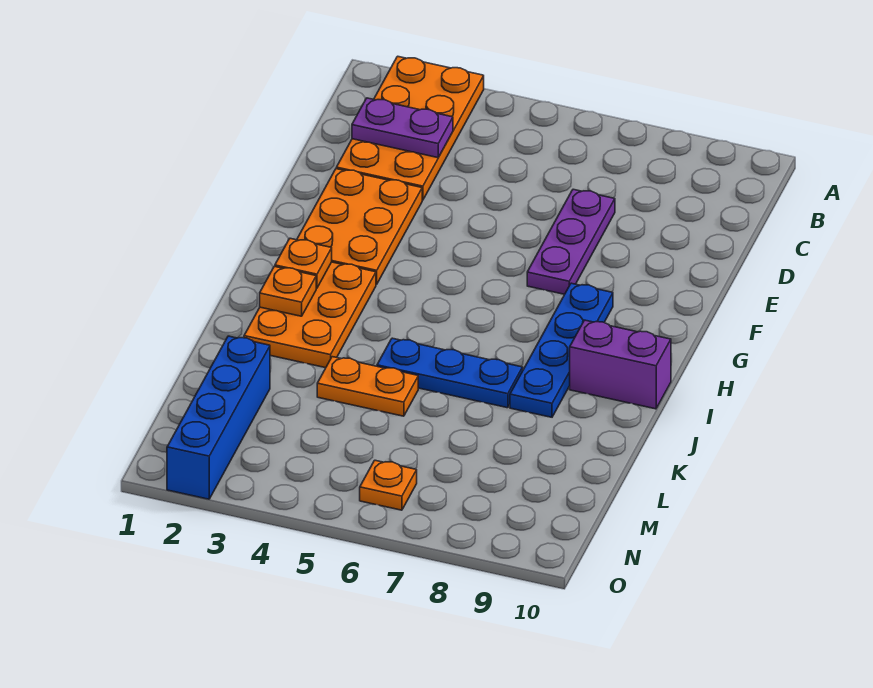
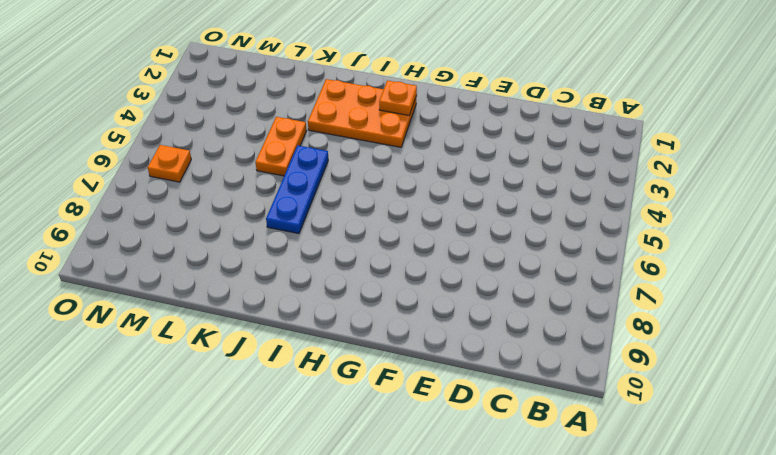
none -> orange 2x4 plate [336,56,484,200]
none -> purple 1x3 plate [527,189,615,294]
none -> orange 2x3 plate [297,169,422,284]

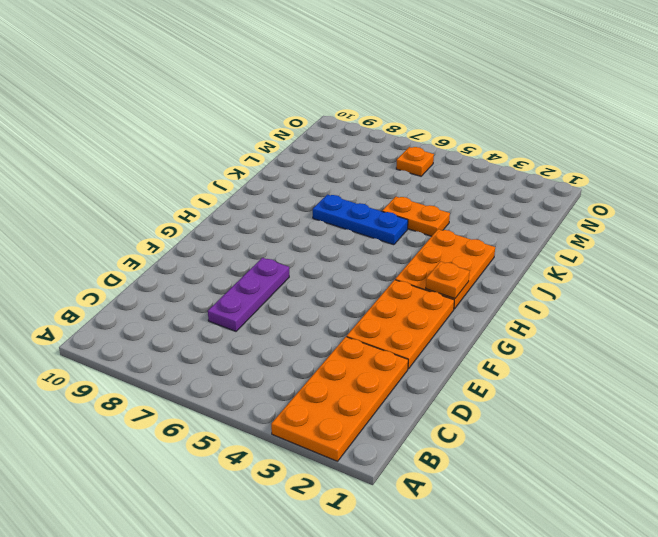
none -> blue 1x4 plate [510,283,613,417]
none -> purple 1x2 brick [570,320,671,409]
none -> blue 1x4 brick [167,336,270,499]

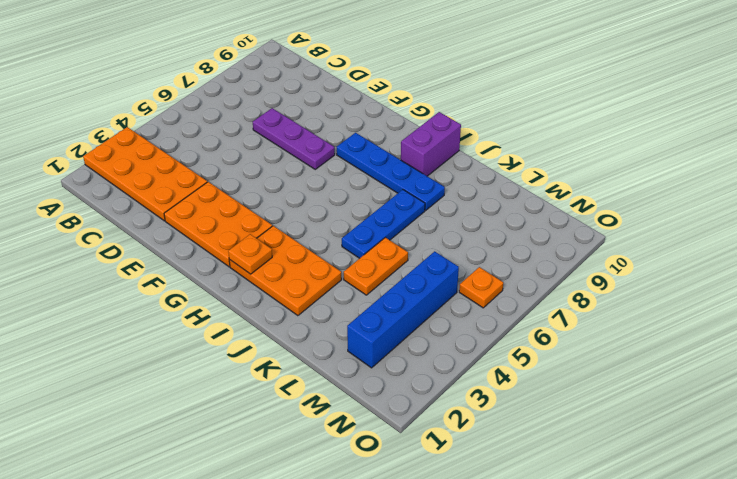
blue 1x4 brick [347,251,459,368] -> blue 1x4 brick turned to [167,336,270,499]
none -> purple 1x2 plate [352,98,453,158]
none -> orange 1x1 plate [260,266,316,316]

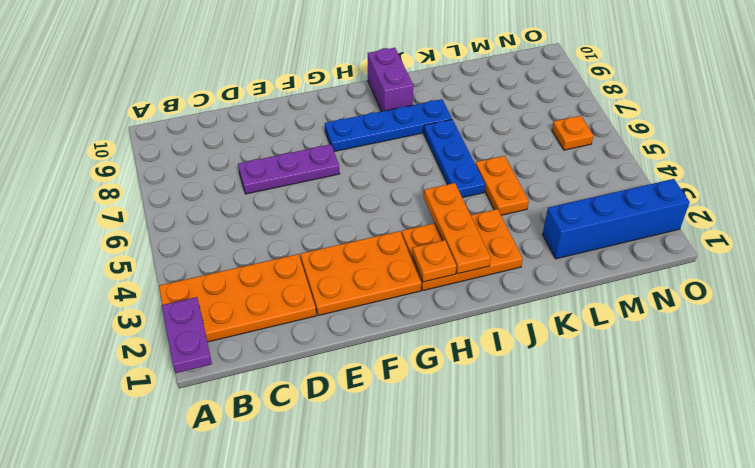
purple 1x2 plate [162,297,212,373] -> purple 1x2 plate moved to [352,98,453,158]
orange 1x3 plate [424,183,491,274] -> orange 1x1 plate [260,266,316,316]

